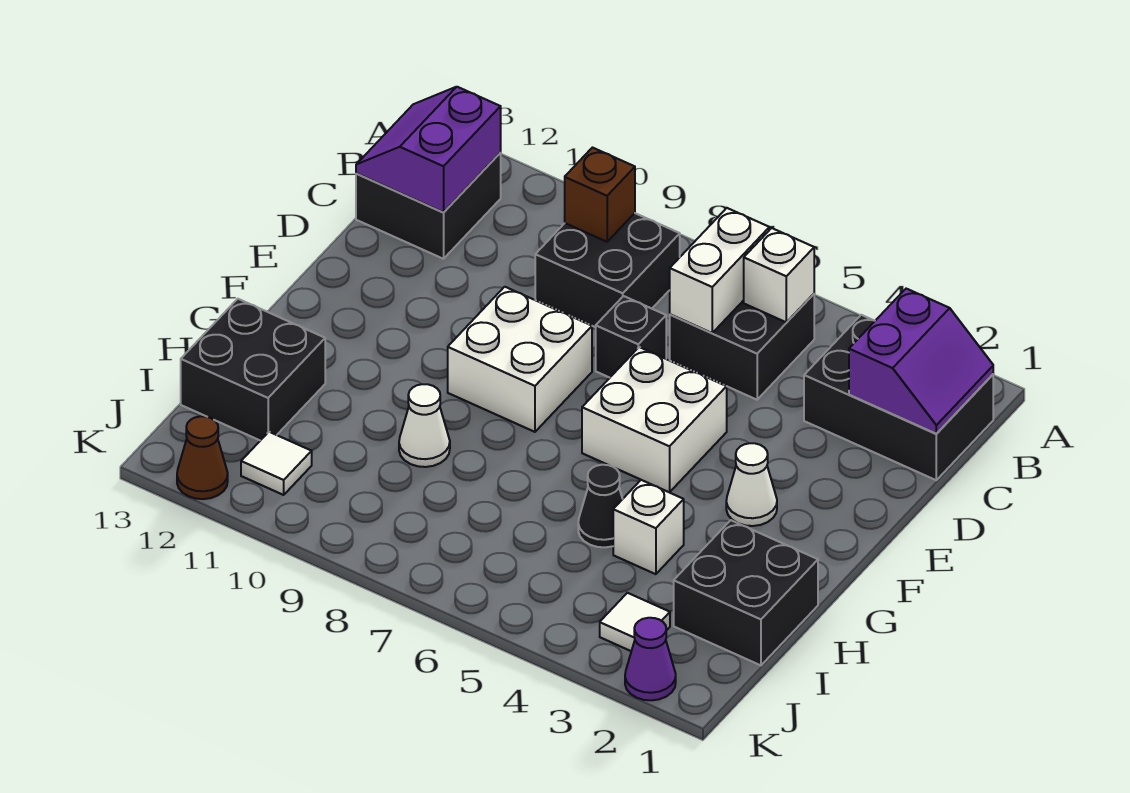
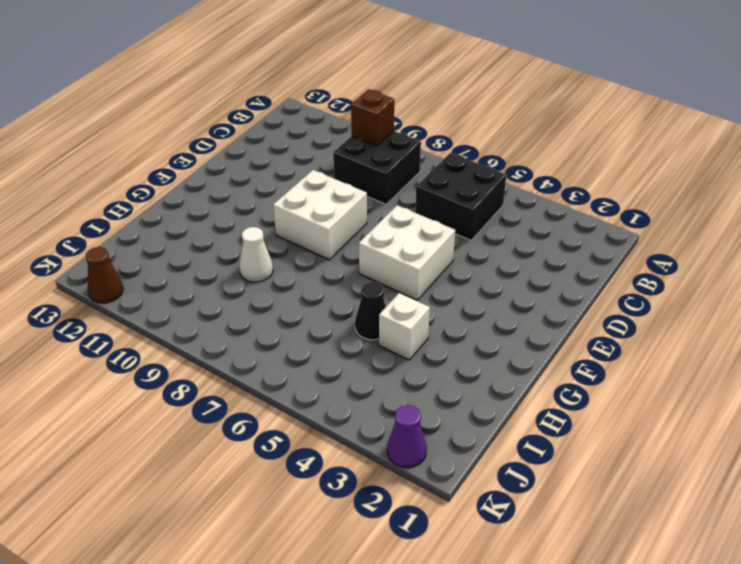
none -> black 2x3 brick [804,315,993,480]
none -> black 2x2 brick [356,153,501,259]
none -> black 1x1 brick [596,296,666,378]

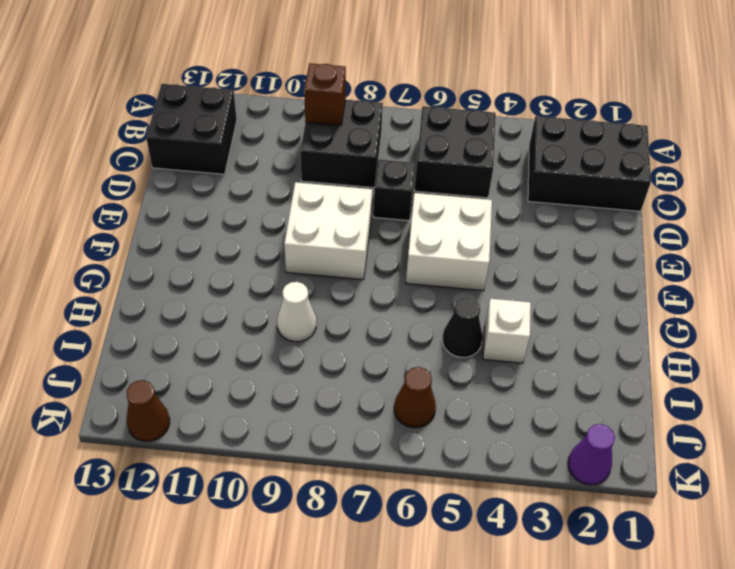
brown 1x1 cone [394,367,436,428] -> none
none -> white 1x1 cone [726,443,777,526]
none -> black 2x2 brick [674,520,818,665]
none -> black 2x2 brick [181,299,325,440]

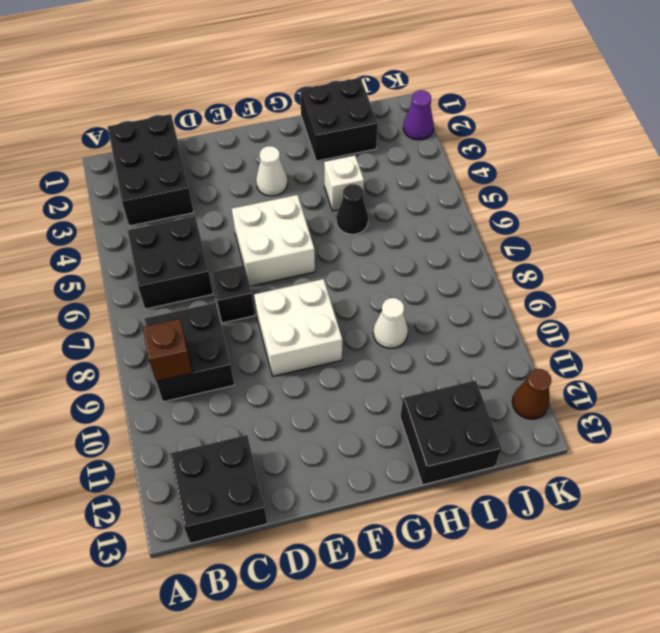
none -> white 1x1 tile [600,593,670,651]
none -> white 1x1 tile [241,432,312,495]
none -> purple 2x2 slope [849,289,993,434]

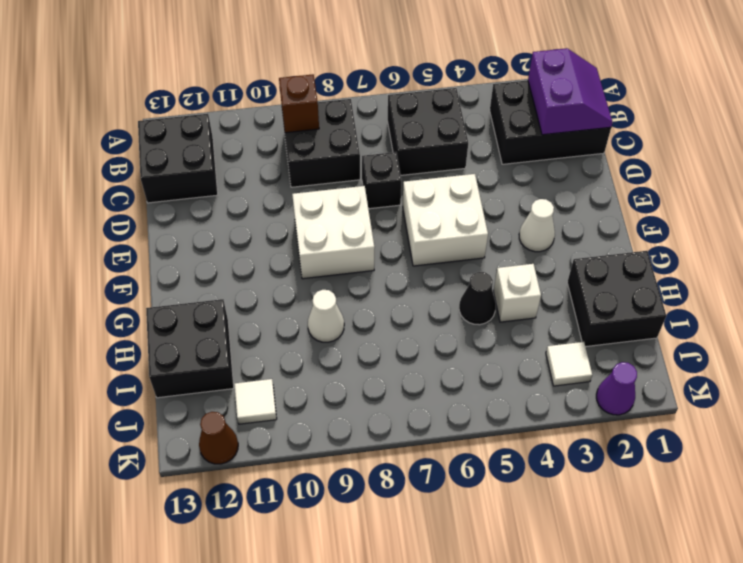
none -> white 1x1 brick [744,228,814,322]
none -> white 1x2 brick [670,208,769,333]
none -> purple 2x2 slope [356,87,501,212]

